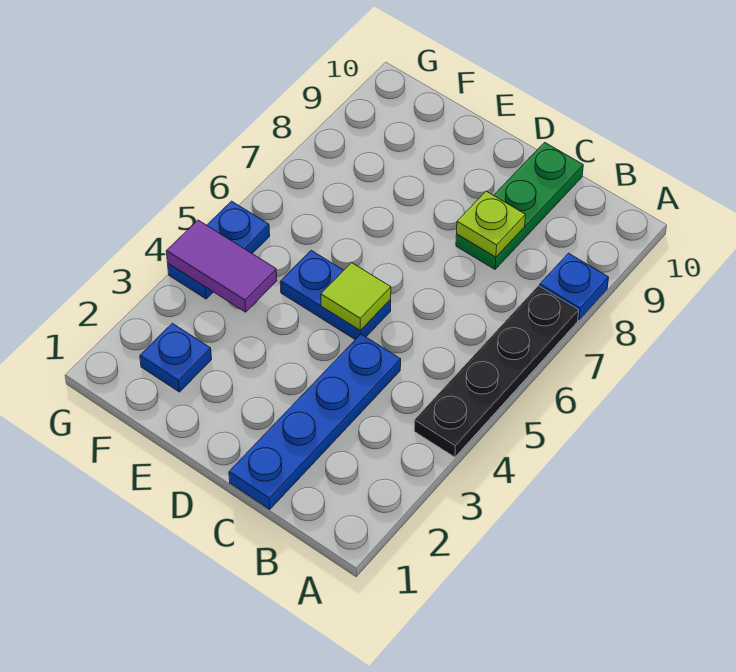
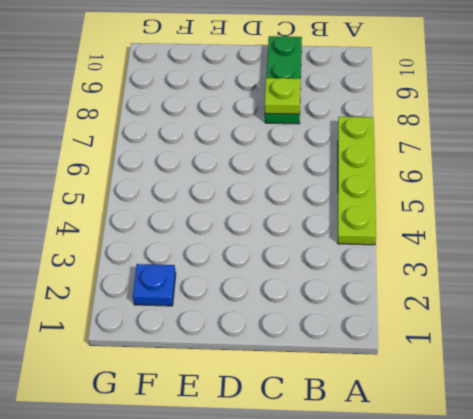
lime 1x4 plate [338,117,376,245] -> black 1x4 plate [414,286,579,457]
none -> blue 1x1 plate [540,253,609,320]
none -> blue 1x4 plate [229,334,401,510]

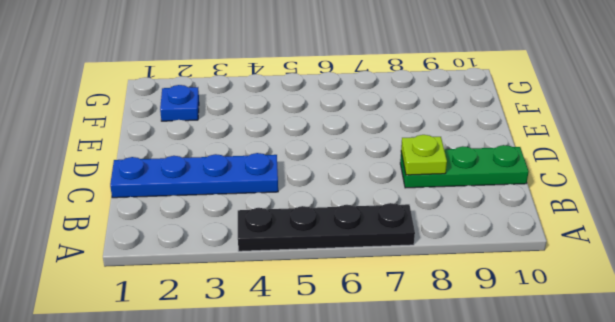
none -> blue 1x1 plate [540,253,609,320]
none -> blue 1x2 plate [280,250,391,339]

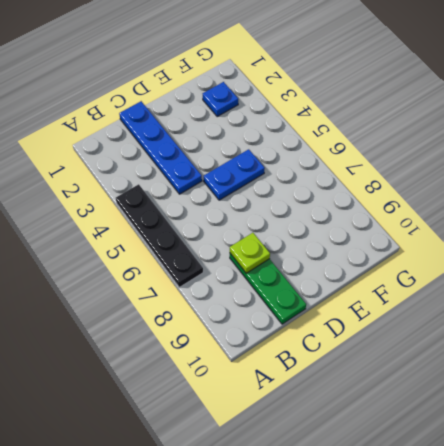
none -> blue 1x1 plate [540,253,609,320]
none -> blue 1x2 plate [168,201,270,299]

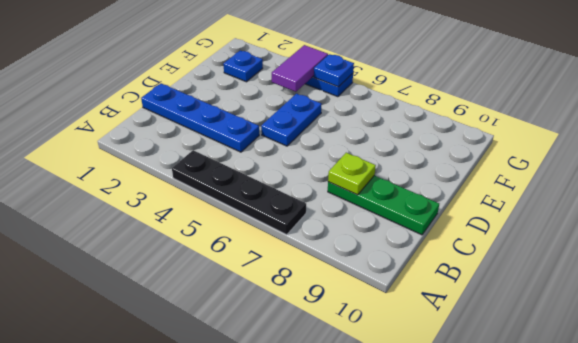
blue 1x1 plate [314,54,354,87] -> blue 1x1 plate moved to [540,253,609,320]
none -> lime 1x1 tile [321,263,391,330]

